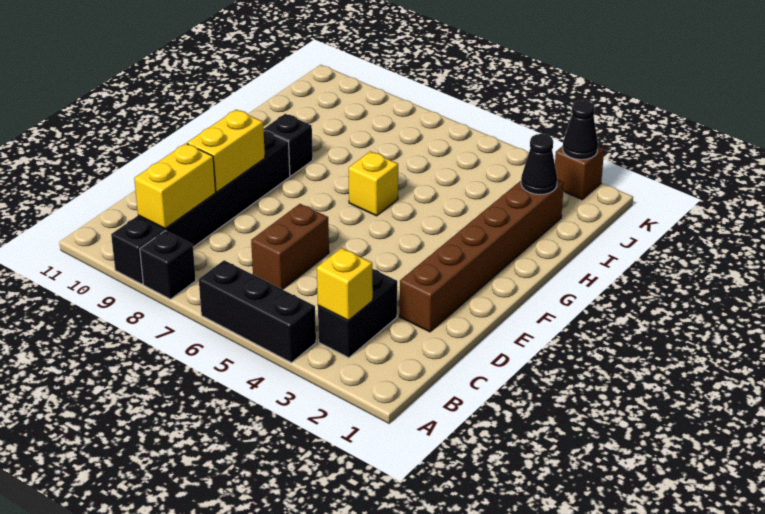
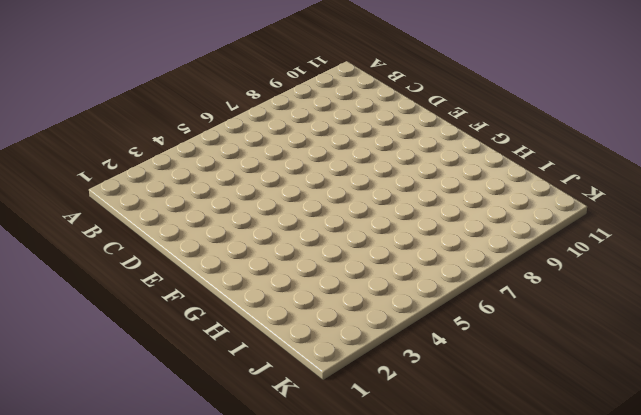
none -> black 1x3 brick [199,260,316,363]
none -> black 1x1 brick [140,231,196,299]
none -> black 1x6 brick [111,131,290,284]

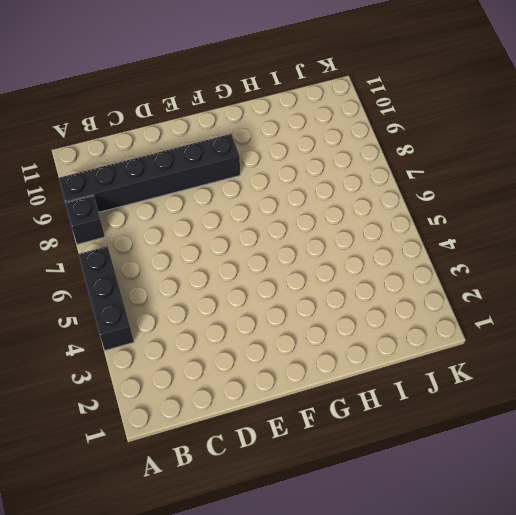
none -> black 1x2 brick [318,269,397,358]
none -> brown 1x2 brick [251,204,329,290]
none -> brown 1x6 brick [400,180,564,332]

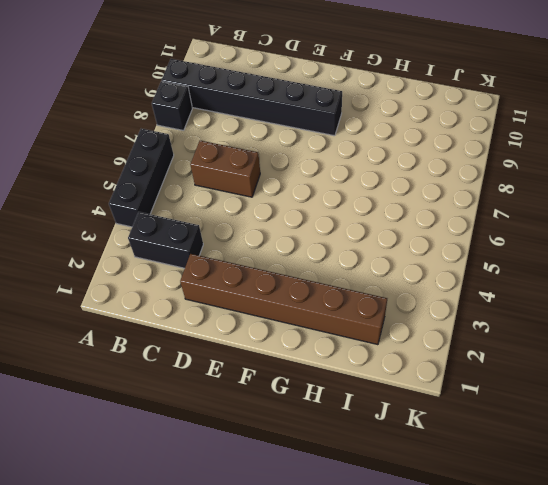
none -> yellow 1x1 brick [349,151,398,216]
none -> black 1x1 brick [264,114,313,176]
none -> brown 1x1 brick [555,146,604,199]

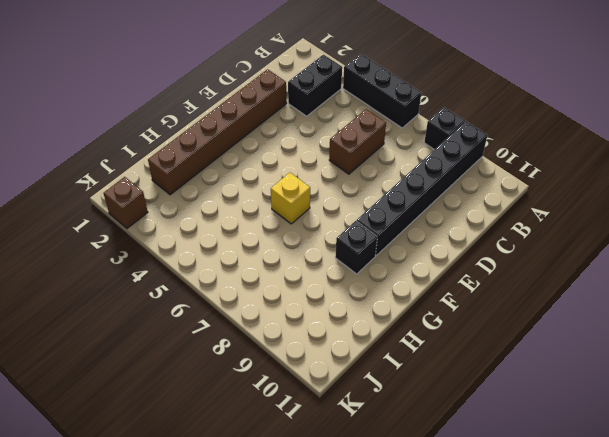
none -> yellow 1x1 brick [317,248,373,321]
none -> yellow 1x2 brick [134,143,216,228]
none -> yellow 1x2 brick [187,110,265,192]

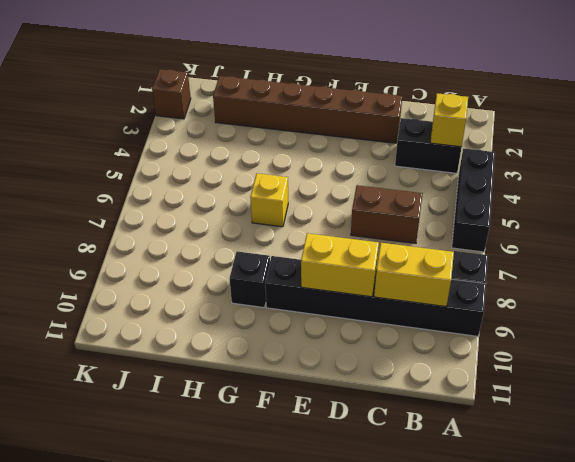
none -> black 1x1 cone [521,134,557,195]
none -> black 1x1 cone [563,100,598,160]

